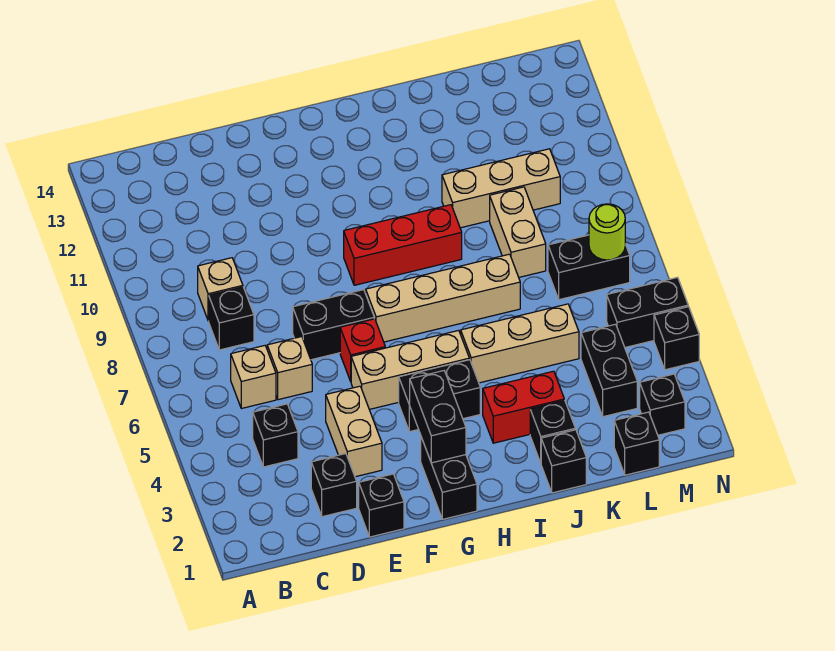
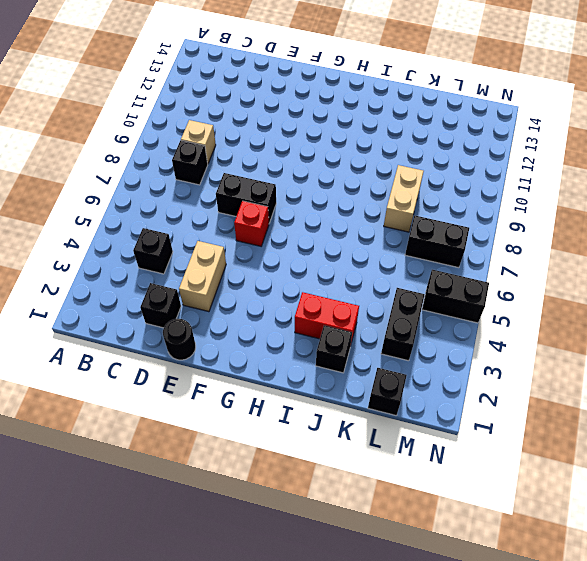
black 1x1 round brick [163,319,196,360] -> black 1x1 brick [359,474,404,537]
none -> tan 1x1 brick [231,346,276,408]
none -> tan 1x1 brick [267,337,312,400]
none -> tan 1x3 brick [351,330,469,409]

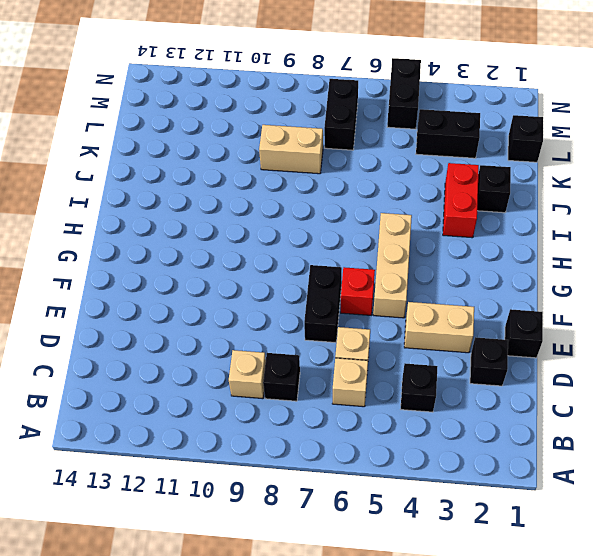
none -> black 1x2 brick [421,437,477,519]
none -> black 1x2 brick [399,360,480,432]
none -> tan 1x4 brick [366,254,520,342]

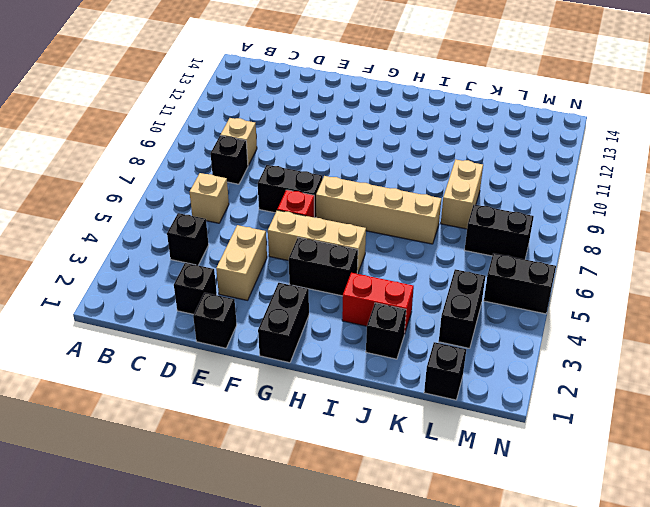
none -> tan 1x1 brick [267,337,312,400]
none -> red 1x3 brick [344,205,462,285]
none -> tan 1x3 brick [461,304,579,383]

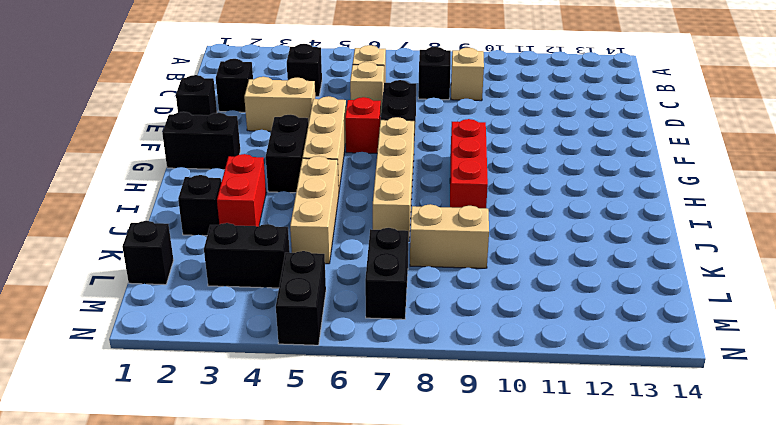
none -> black 1x1 brick [541,430,586,493]
none -> tan 1x3 brick [442,149,560,228]
none -> black 1x1 brick [640,374,685,435]

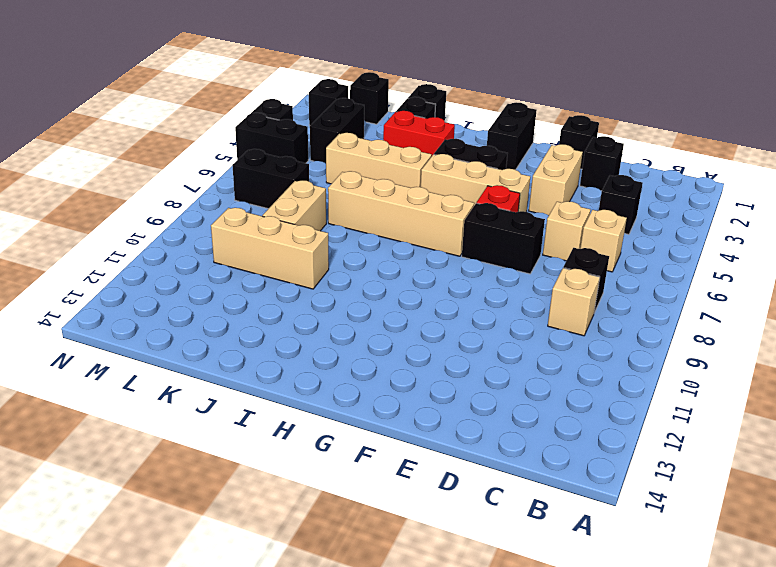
none -> red 1x3 brick [344,205,462,285]
none -> black 1x2 brick [410,371,466,463]
none -> lime 1x1 round brick [589,204,625,260]

